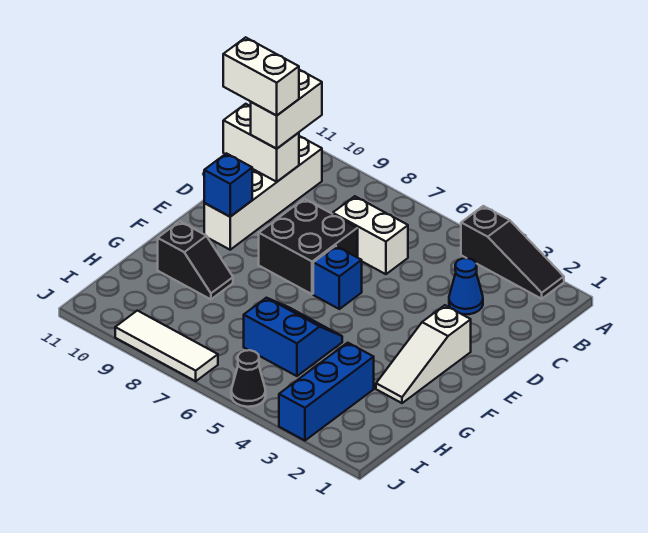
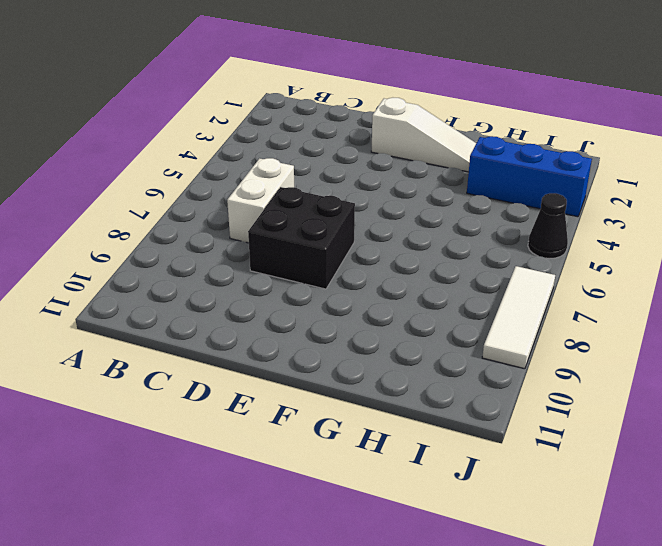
none -> black 1x3 slope [461,206,564,299]
none -> white 1x4 brick [204,136,322,250]
none -> blue 1x1 cone [449,258,483,314]

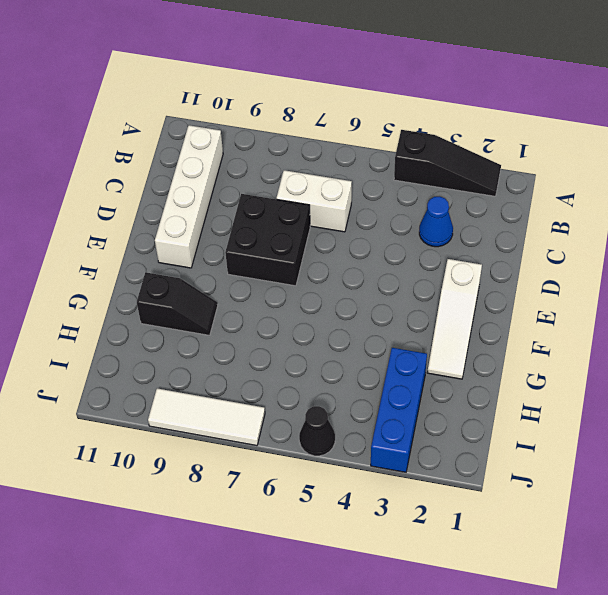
none -> blue 1x1 brick [313,246,362,309]
none -> blue 2x2 slope [244,298,342,376]
none -> white 1x2 brick [223,104,299,182]

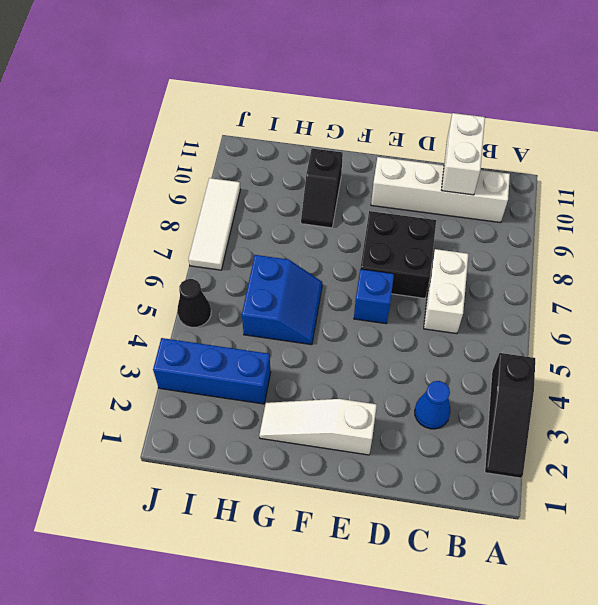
none -> blue 1x1 brick [204,153,252,217]
none -> white 1x2 brick [251,70,322,149]
none -> white 1x2 brick [223,37,299,116]

